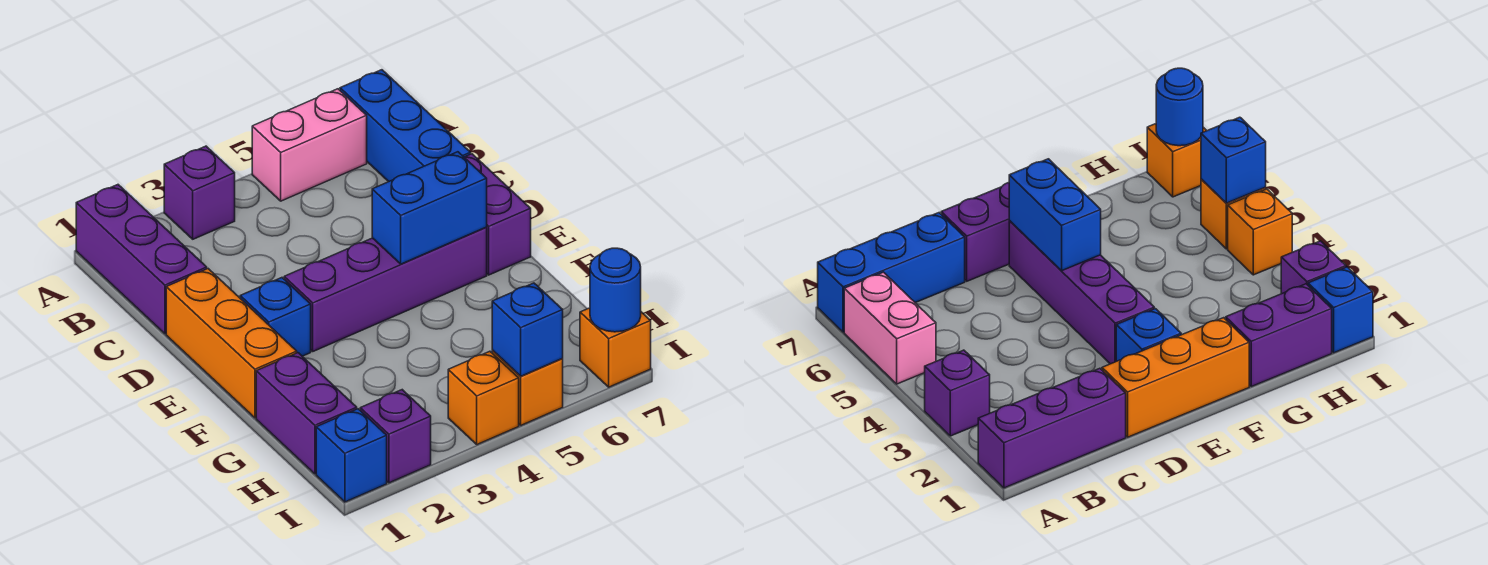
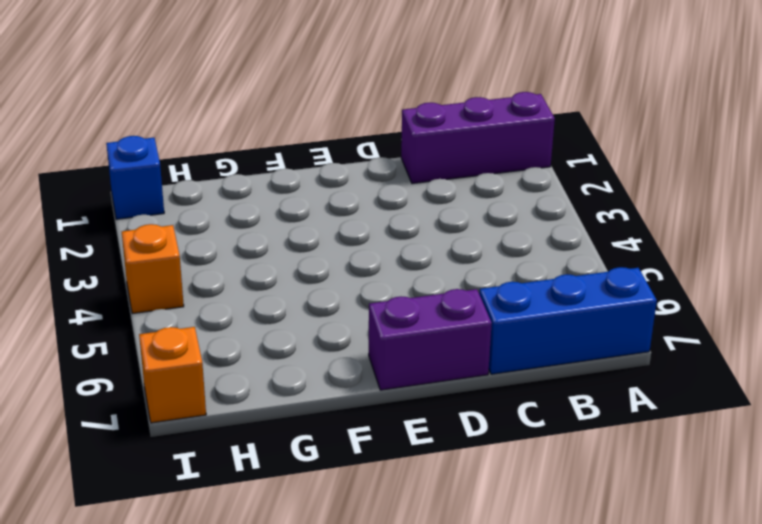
none -> purple 1x1 brick [164,146,235,239]
none -> pink 1x2 brick [252,89,367,201]
none -> orange 1x3 brick [166,269,297,418]

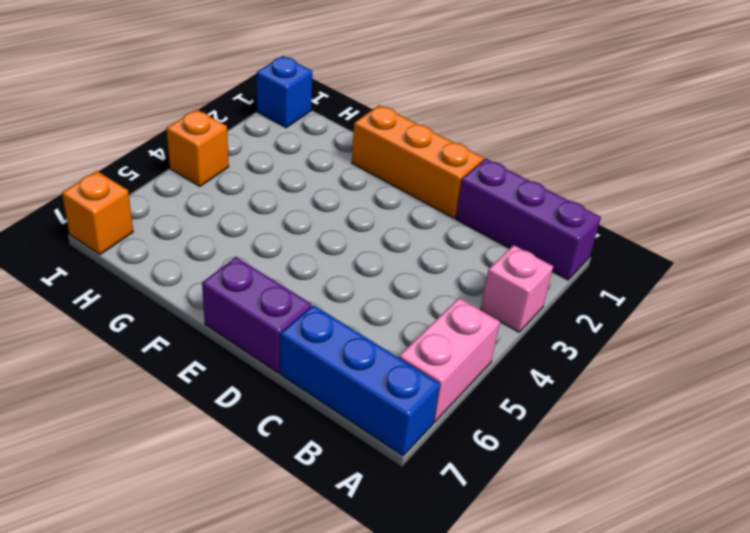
pink 1x1 brick [480,245,553,332] -> purple 1x1 brick [164,146,235,239]
none -> blue 1x1 brick [240,278,311,356]
none -> purple 1x4 brick [284,227,487,351]
none -> purple 1x2 brick [256,353,357,474]

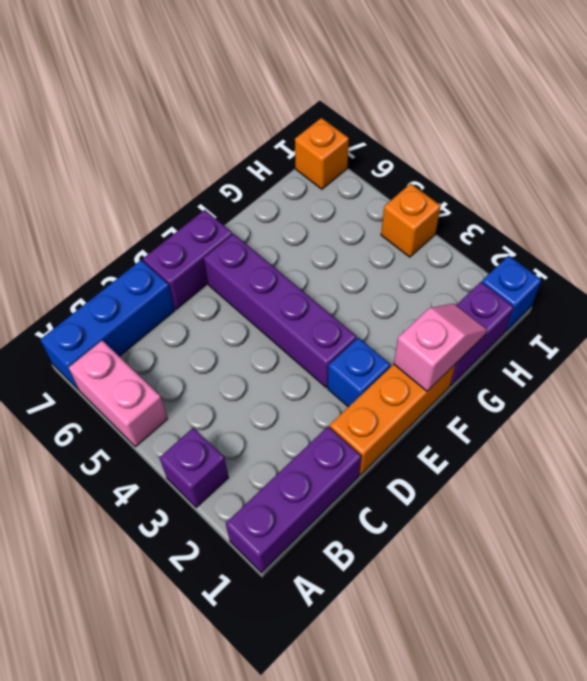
pink 1x2 slope [394,303,487,391] -> none
none -> purple 1x1 brick [360,390,431,483]
none -> orange 1x1 brick [492,350,563,425]
none -> blue 1x2 brick [372,152,487,264]

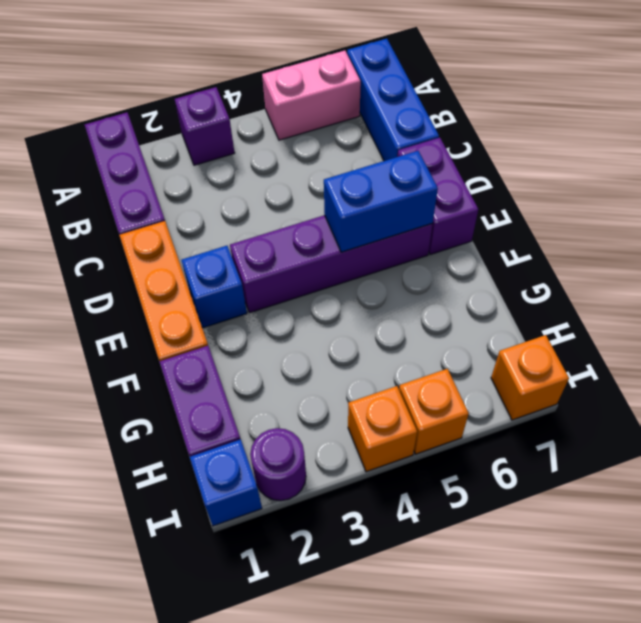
purple 1x1 round brick [250,428,306,501] -> purple 1x1 brick [360,390,431,483]
none -> blue 1x1 brick [492,283,563,376]
none -> blue 1x1 round brick [590,248,641,332]

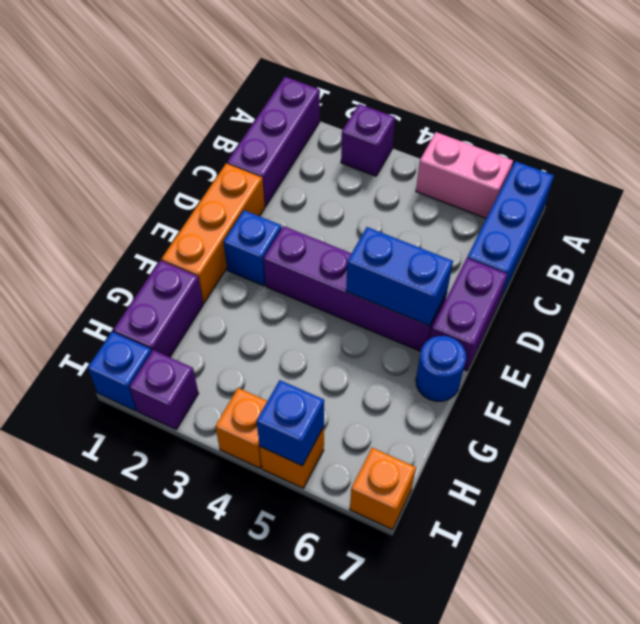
blue 1x1 round brick [416,336,466,401] -> blue 1x1 round brick moved to [590,248,641,332]

